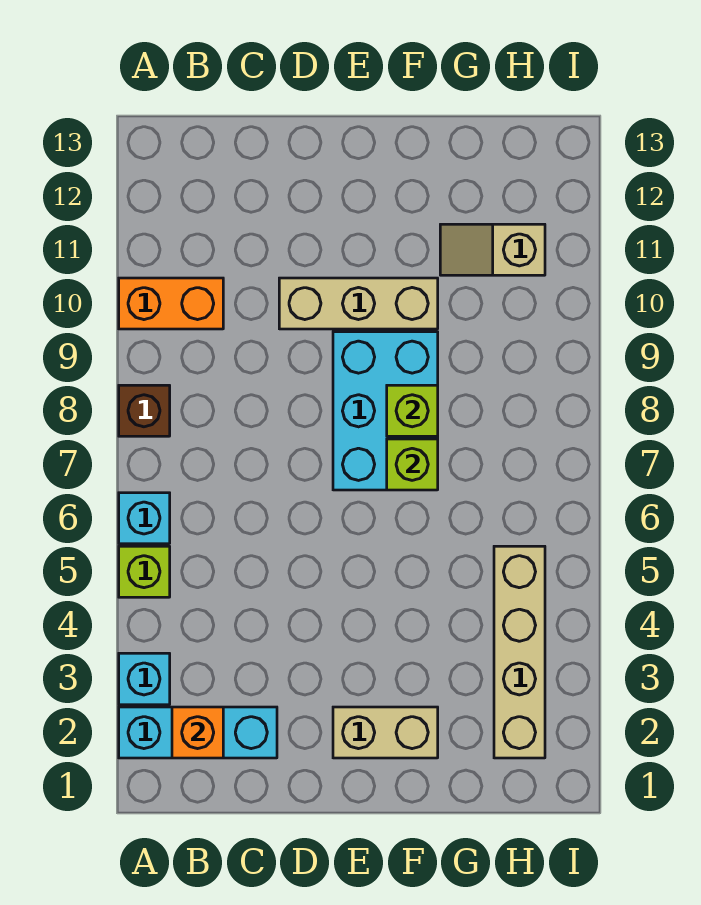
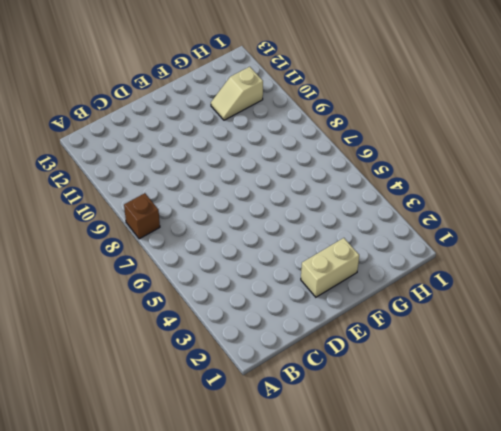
none -> cyan 1x3 brick [119,707,277,758]
none -> cyan 1x1 brick [119,653,170,705]
none -> lime 1x1 brick [119,546,170,597]

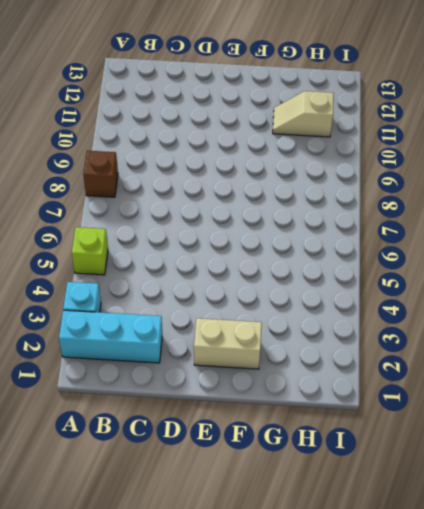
none -> cyan 1x1 brick [119,493,170,544]
none -> orange 1x2 brick [119,278,223,329]
none -> tan 1x3 brick [279,278,438,329]

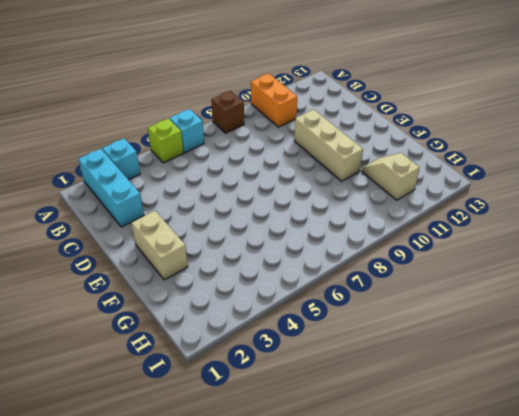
none -> cyan 2x3 brick [333,332,438,490]
none -> tan 1x4 brick [494,546,545,758]
none -> orange 1x1 brick [172,707,223,758]

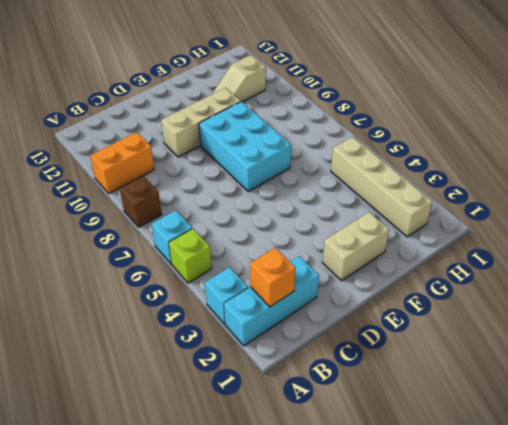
none -> lime 1x1 brick [387,439,438,490]
none -> lime 1x1 brick [387,385,438,436]

